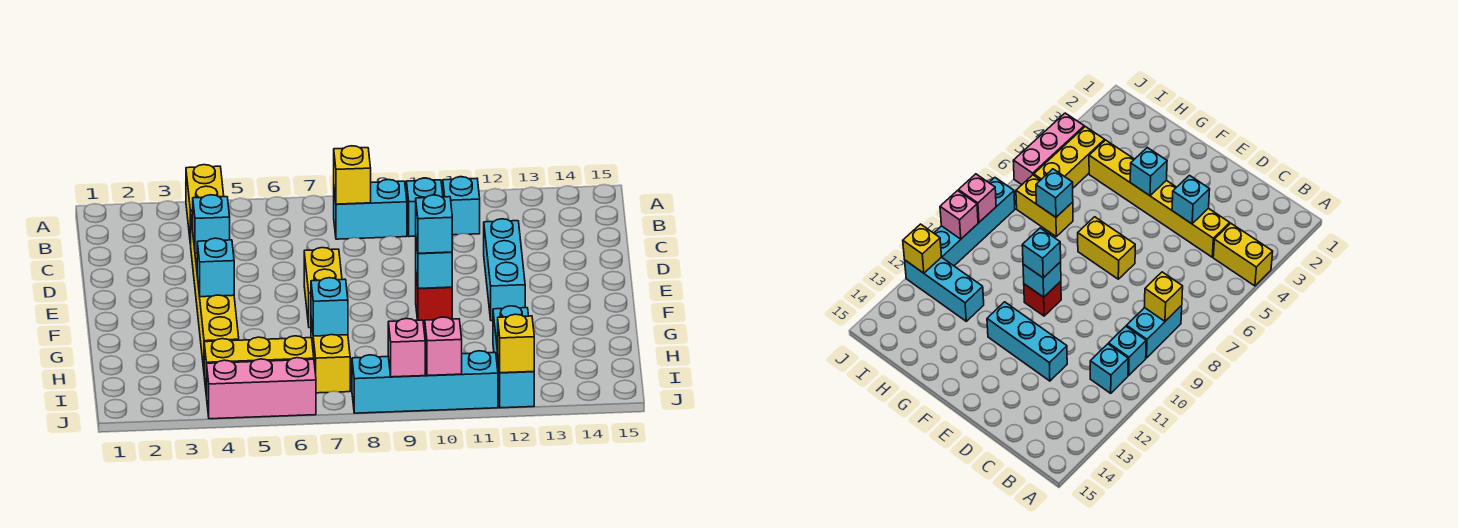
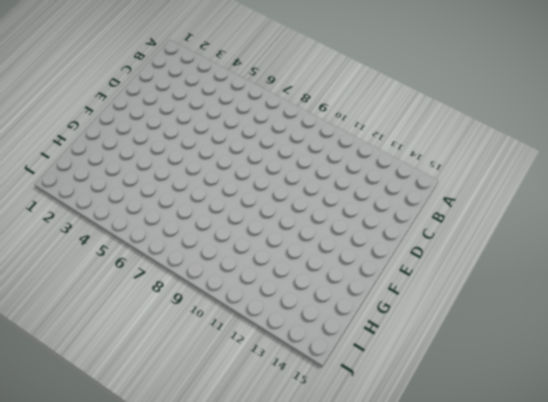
none -> yellow 1x2 brick [186,165,224,244]
none -> cyan 1x2 brick [334,180,407,239]
none -> cyan 1x1 brick [406,178,443,237]

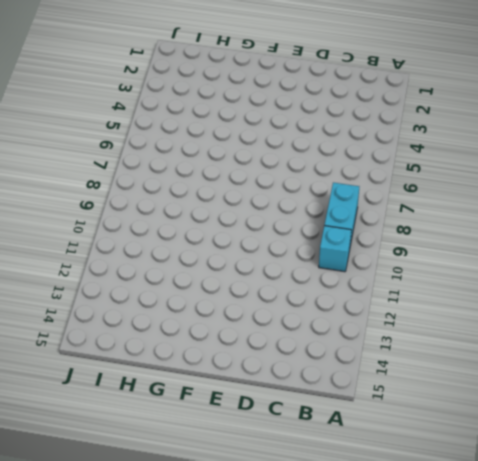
none -> yellow 1x2 brick [186,165,224,244]
none -> cyan 1x1 brick [443,177,480,235]
none -> yellow 1x6 brick [191,211,239,369]

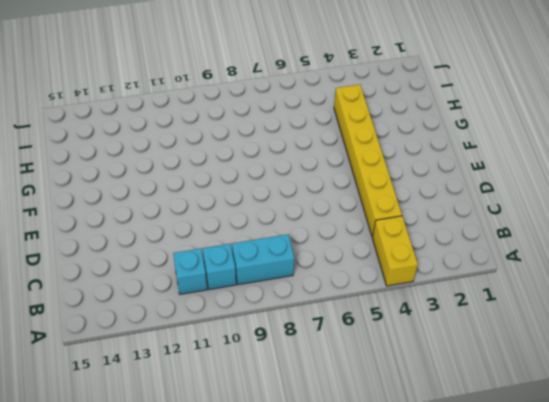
none -> cyan 1x3 brick [484,219,525,321]
none -> yellow 1x2 brick [304,248,342,328]
none -> red 1x1 brick [416,276,452,323]

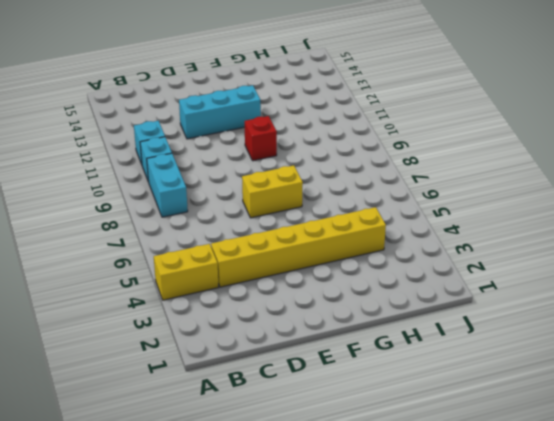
none -> yellow 1x2 brick [311,320,350,393]
none -> cyan 1x3 brick [493,306,534,408]
none -> yellow 1x3 brick [204,336,314,397]

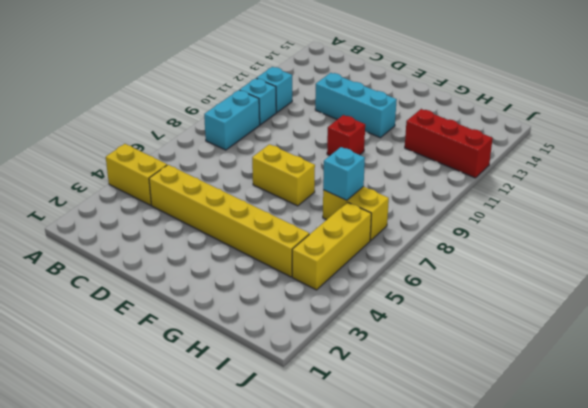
red 1x3 brick [405,109,493,178] -> cyan 1x3 brick [493,306,534,408]
none -> pink 1x3 brick [207,358,316,419]
none -> cyan 1x4 brick [352,351,498,413]
none -> yellow 1x1 brick [334,146,371,204]

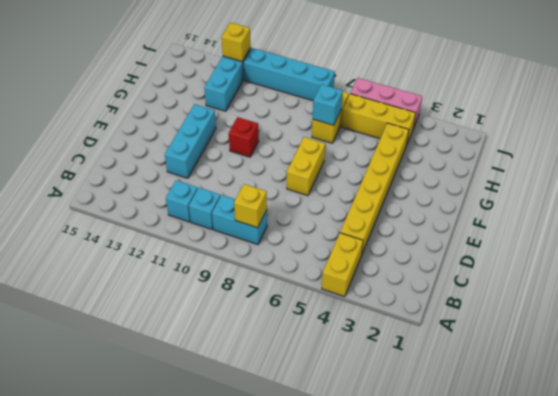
none -> cyan 1x1 brick [193,195,230,253]
none -> cyan 1x1 brick [197,238,234,297]
none -> cyan 1x1 brick [416,241,452,288]

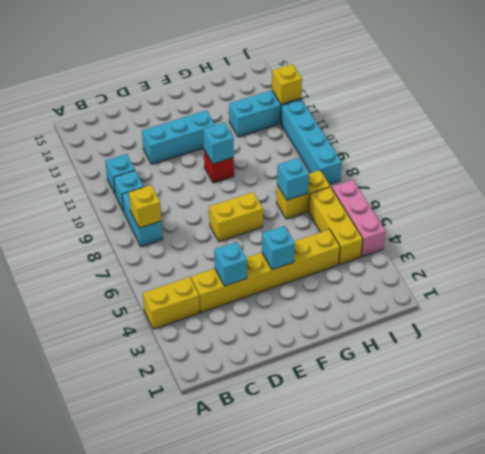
none -> pink 1x1 brick [388,319,425,377]
none -> pink 1x1 brick [425,317,462,376]
none -> cyan 1x1 brick [416,195,452,253]

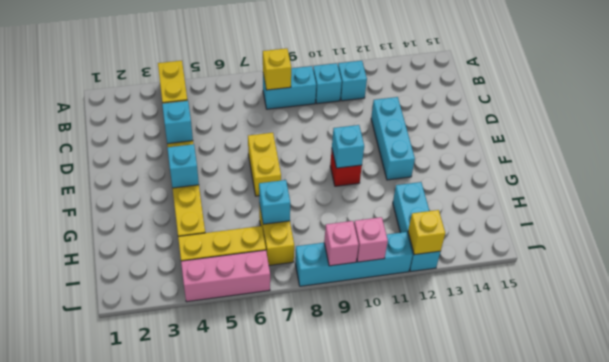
none -> cyan 1x1 brick [416,195,452,253]

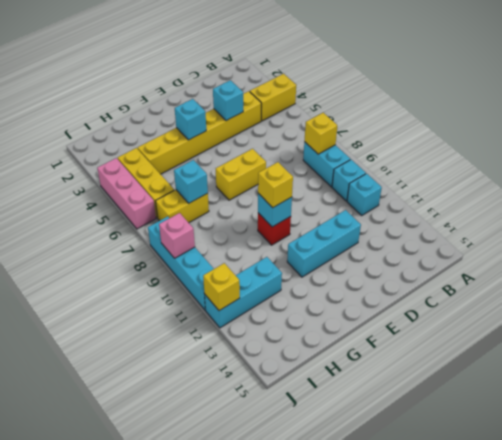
yellow 1x1 brick [258,162,293,208] -> cyan 1x1 brick [416,195,452,253]
none -> pink 1x1 brick [425,317,462,376]

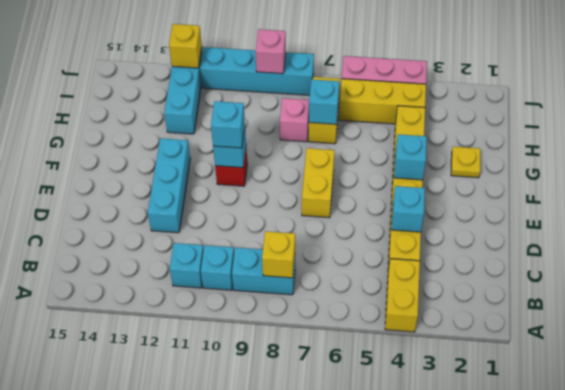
yellow 1x1 plate [451,147,480,178] -> none
pink 1x1 brick [280,98,309,142] -> pink 1x1 brick moved to [425,317,462,376]

